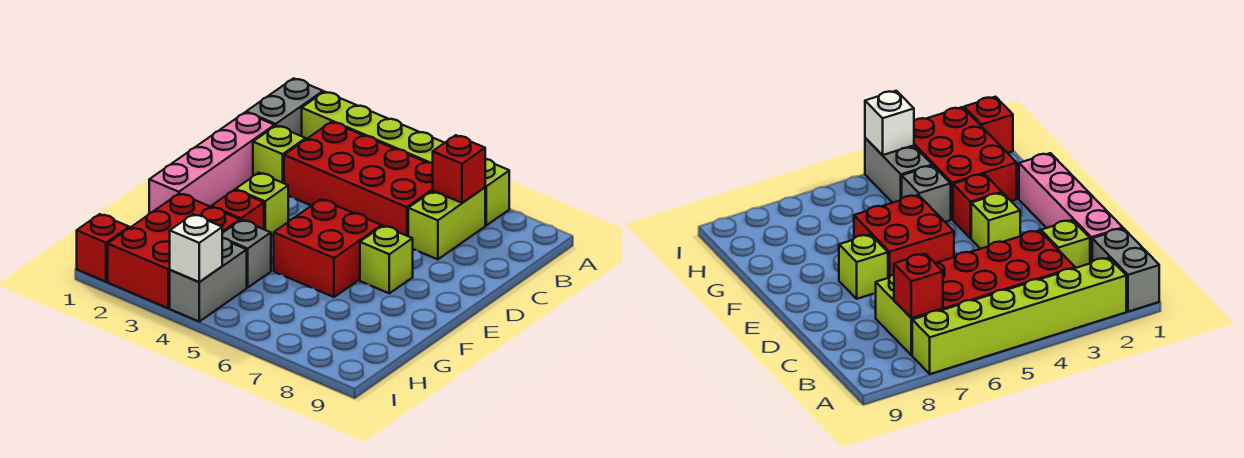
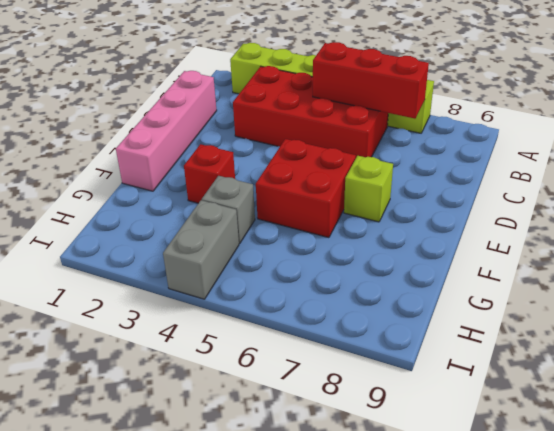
red 1x3 brick [313,42,429,119] -> red 1x1 brick [433,135,485,203]
none -> grey 1x2 brick [246,78,323,136]
none -> lime 1x2 brick [408,188,485,259]
none -> lime 1x1 brick [253,126,306,183]

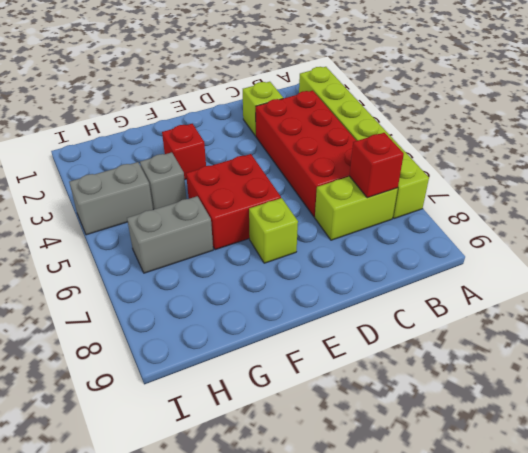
grey 1x2 brick [127,196,213,273] -> grey 1x2 brick moved to [246,78,323,136]
none -> pink 1x4 brick [149,112,275,213]
none -> lime 1x1 brick [236,173,288,236]
none -> red 2x3 brick [108,194,240,308]

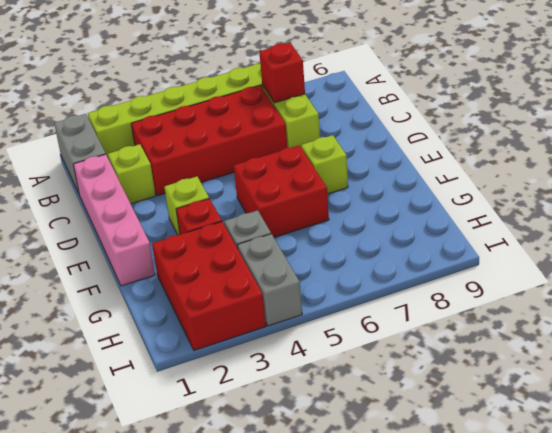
none -> red 1x1 brick [77,214,129,282]
none -> white 1x1 brick [170,214,222,282]

